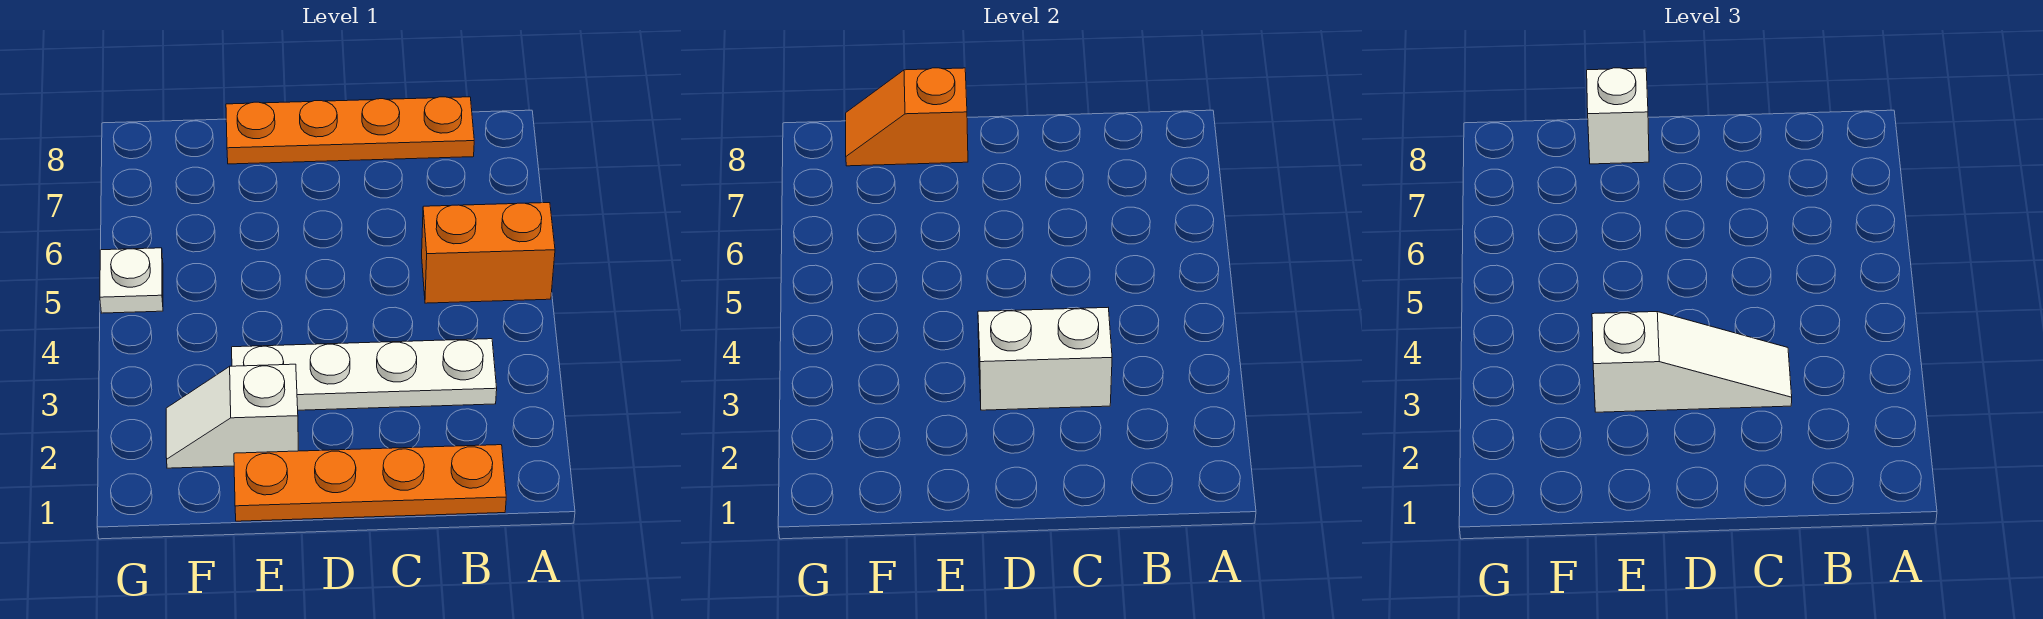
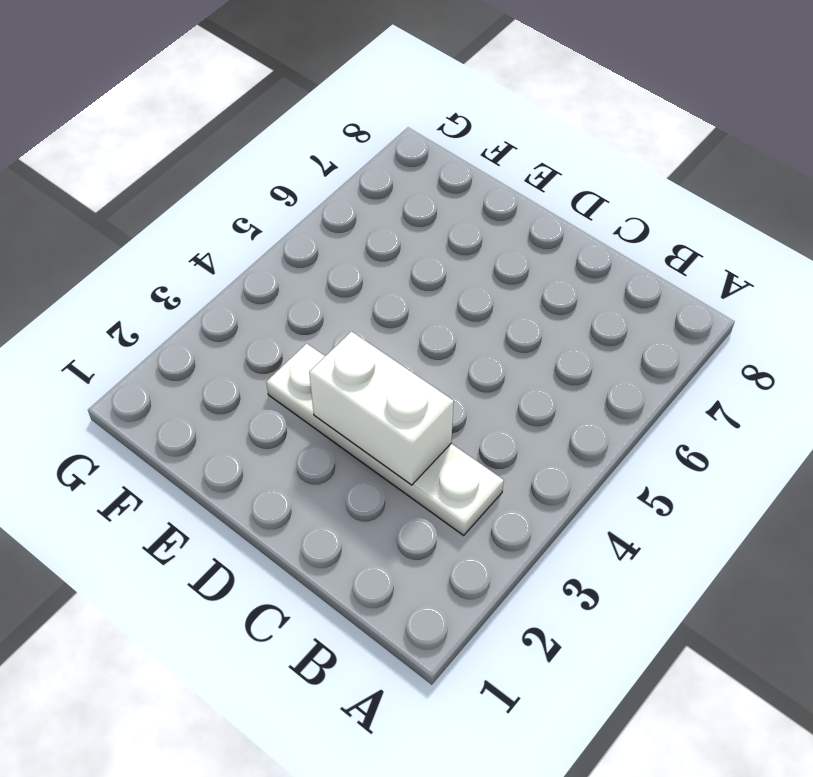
none -> orange 1x2 brick [422,203,555,303]
none -> orange 1x4 plate [234,445,506,521]

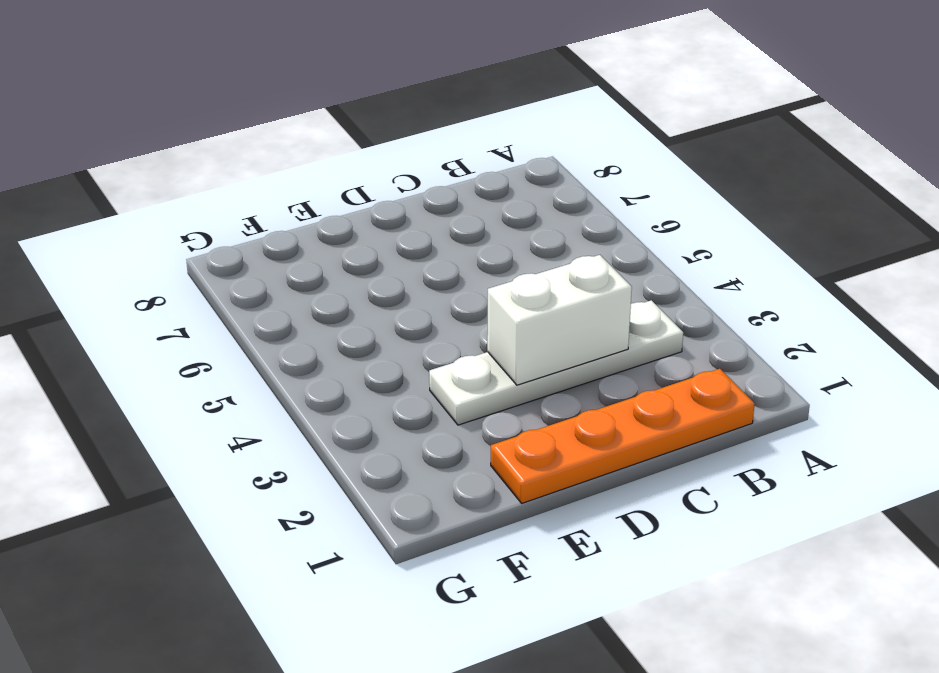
none -> orange 1x2 brick [422,203,555,303]
none -> orange 1x4 plate [226,97,474,164]

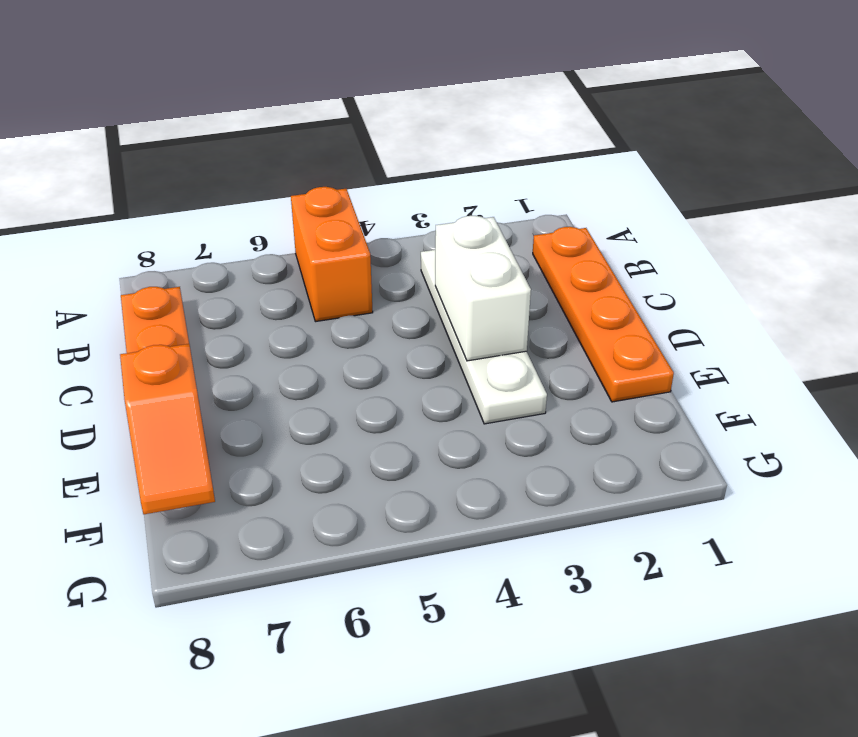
none -> white 1x2 slope [166,364,298,468]
none -> white 1x1 plate [100,248,163,313]

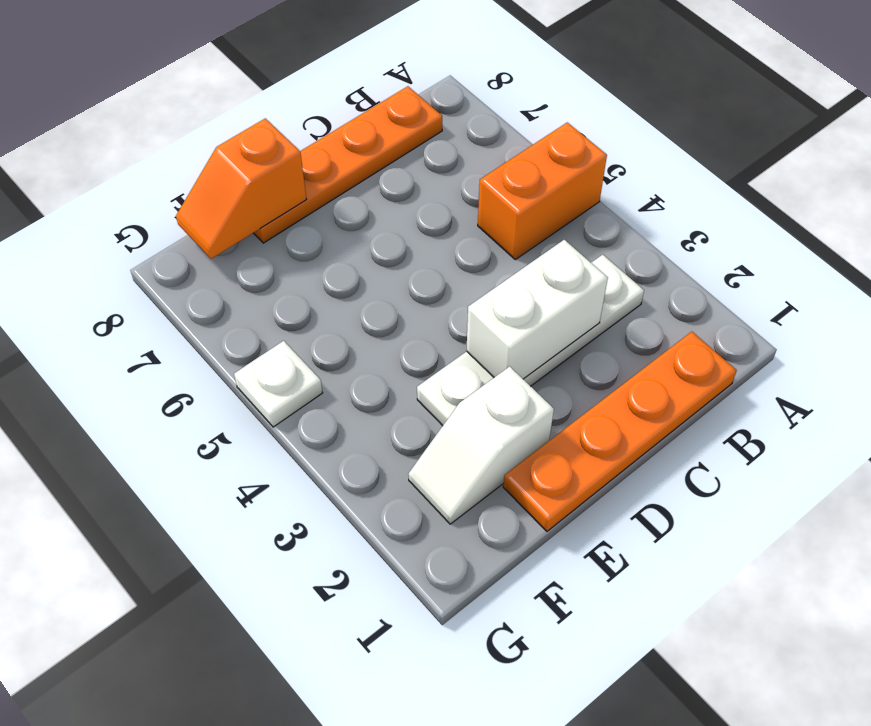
none -> white 1x3 slope [1592,312,1792,412]
none -> white 1x1 brick [1587,68,1649,164]

